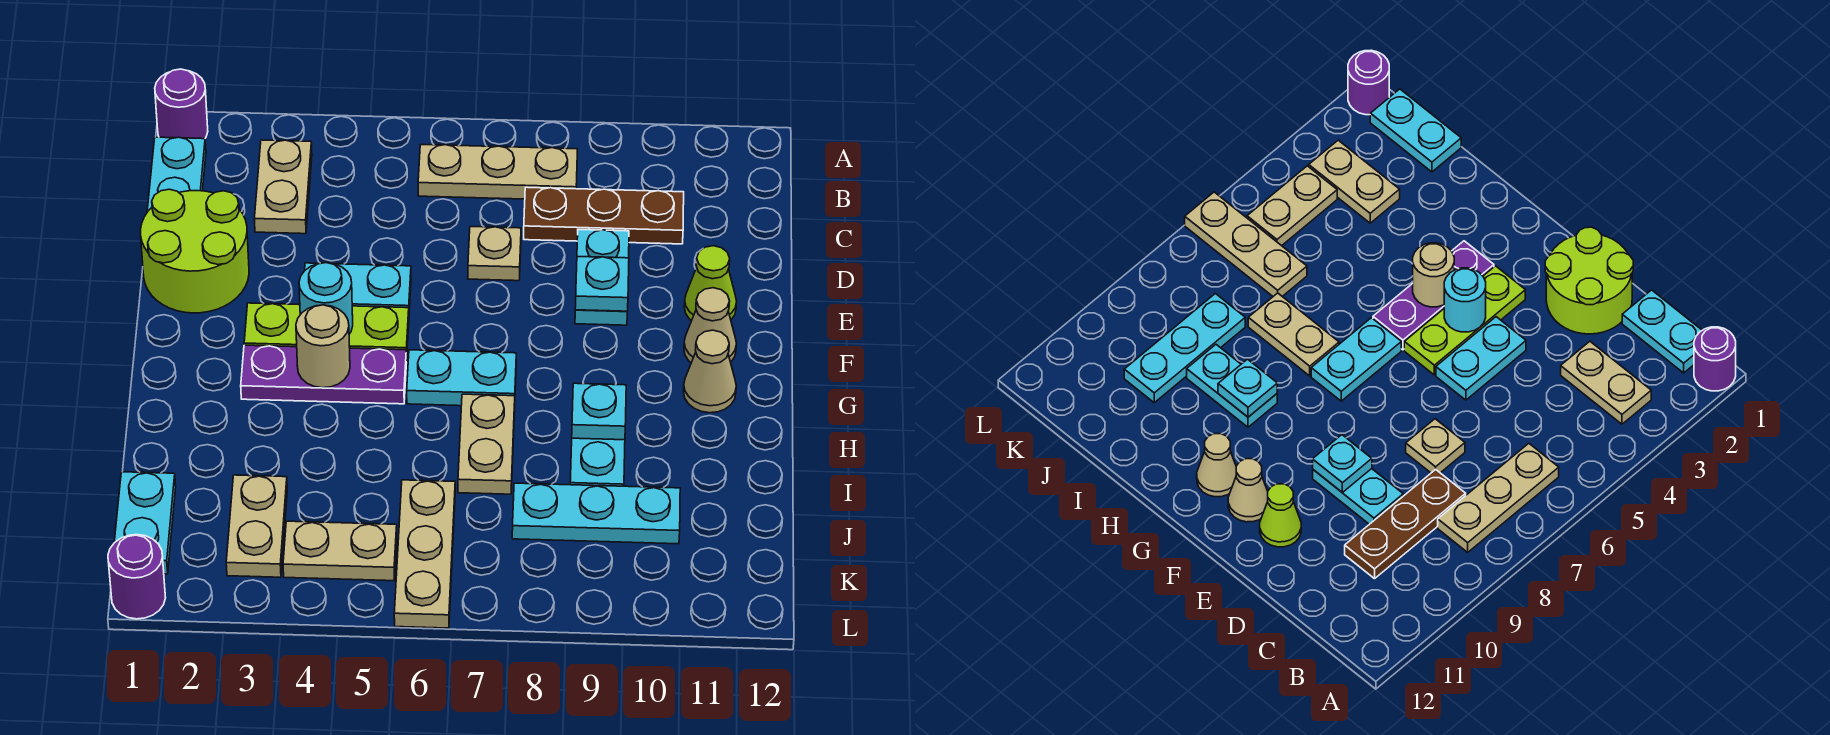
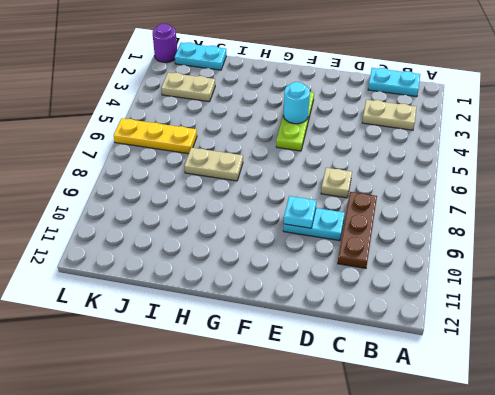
yellow 1x3 plate [114,118,197,154] -> tan 1x3 plate [394,480,455,628]
none -> purple 1x1 round brick [155,69,208,139]
none -> tan 1x3 plate [418,145,577,199]
none -> lime 2x2 round brick [141,189,249,313]

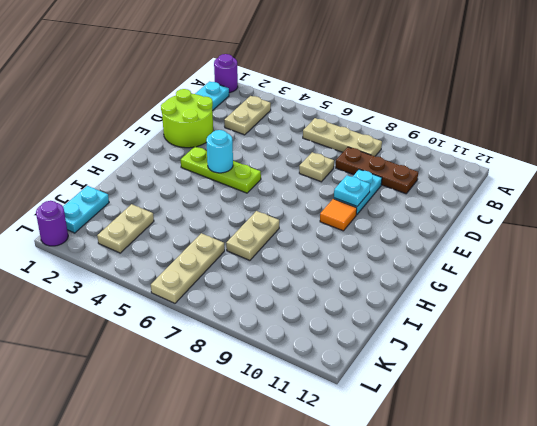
orange 1x1 tile [320,199,357,231] -> none
none -> cyan 1x2 plate [305,263,411,309]
none -> lime 1x1 cone [684,246,737,321]
none -> tan 1x1 cone [684,288,736,363]

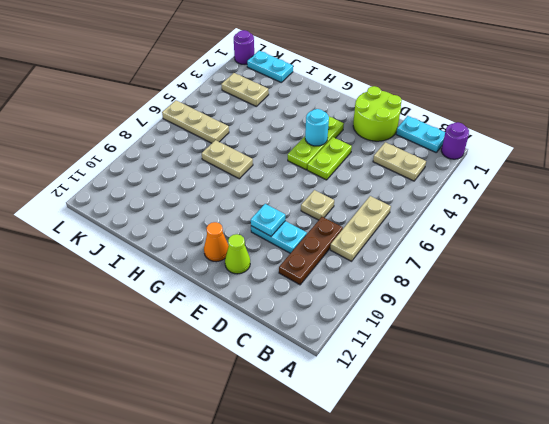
lime 1x2 plate [307,137,352,180] -> cyan 1x2 plate [305,263,411,309]
orange 1x1 cone [204,222,229,262] -> tan 1x1 cone [684,288,736,363]
none -> purple 1x3 plate [241,345,406,404]
none -> cyan 1x2 plate [407,350,516,406]
none -> tan 1x1 cone [683,330,736,413]

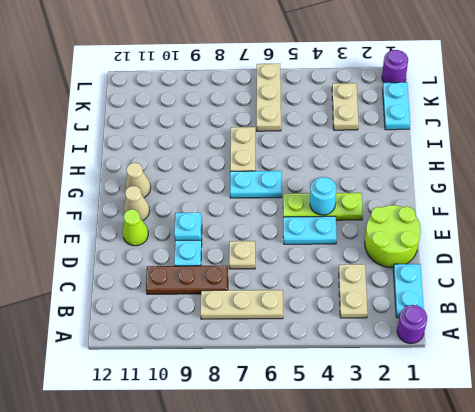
none -> purple 1x3 plate [241,345,406,404]
none -> cyan 1x2 plate [570,438,625,486]
none -> cyan 1x3 plate [512,483,680,544]

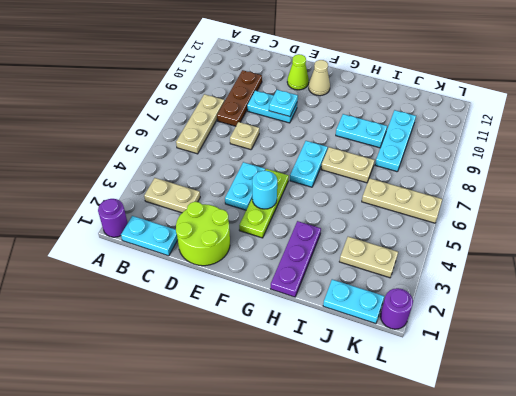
purple 1x3 plate [271,221,321,297] -> purple 1x3 plate moved to [241,345,406,404]
none -> tan 1x1 cone [683,330,736,413]
none -> tan 1x2 plate [283,521,397,581]
none -> tan 1x1 round brick [296,305,350,388]

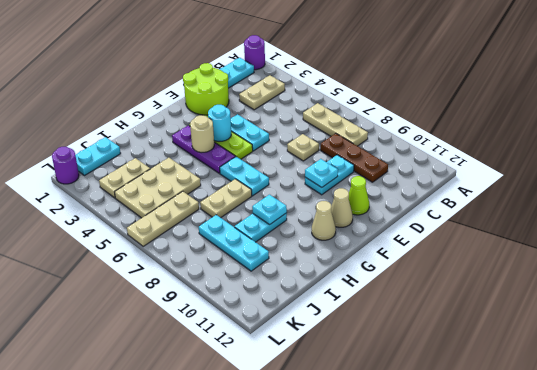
tan 2x3 plate [115,158,201,218] -> tan 1x2 plate [283,521,397,581]

